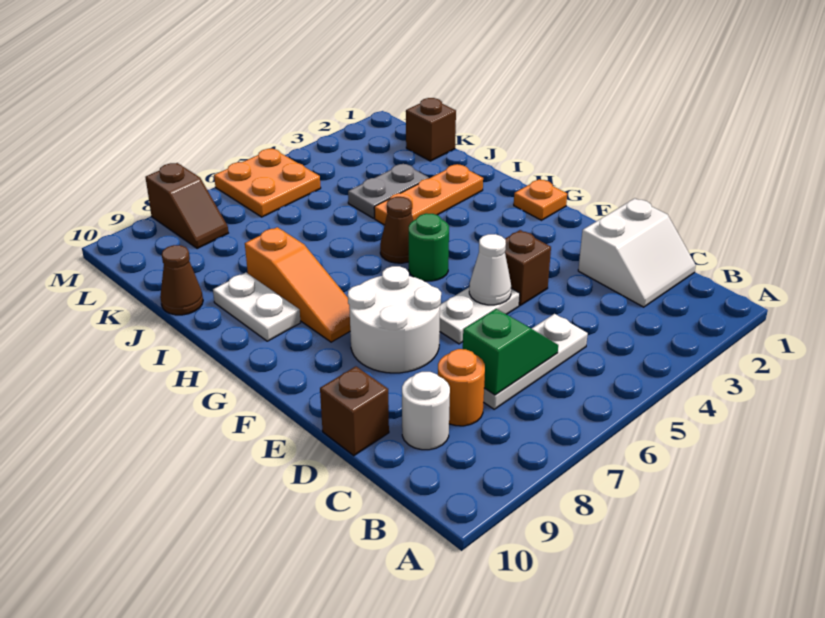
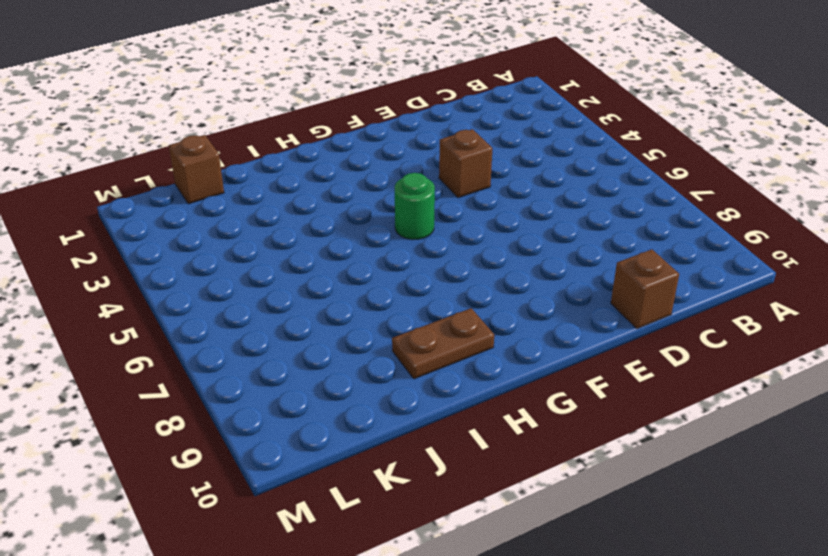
brown 1x2 plate [392,308,494,379] -> white 1x2 plate [213,273,301,341]
none -> white 2x2 slope [578,198,696,307]
none -> white 1x3 plate [484,314,588,409]
none -> orange 1x1 round brick [438,349,485,426]

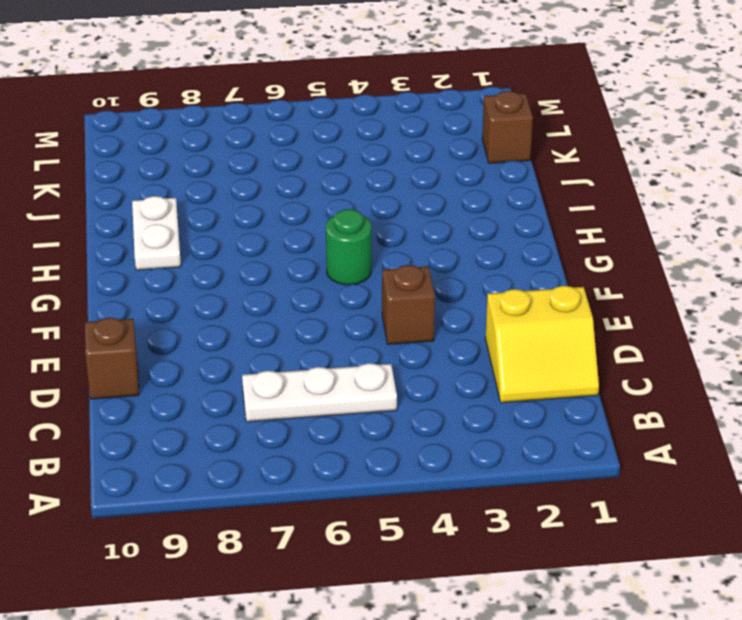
yellow 2x2 slope [485,286,599,403] -> white 2x2 slope [578,198,696,307]
none -> orange 1x1 round brick [438,349,485,426]
none -> white 1x1 round brick [402,372,450,450]
none -> white 1x2 plate [440,288,520,344]

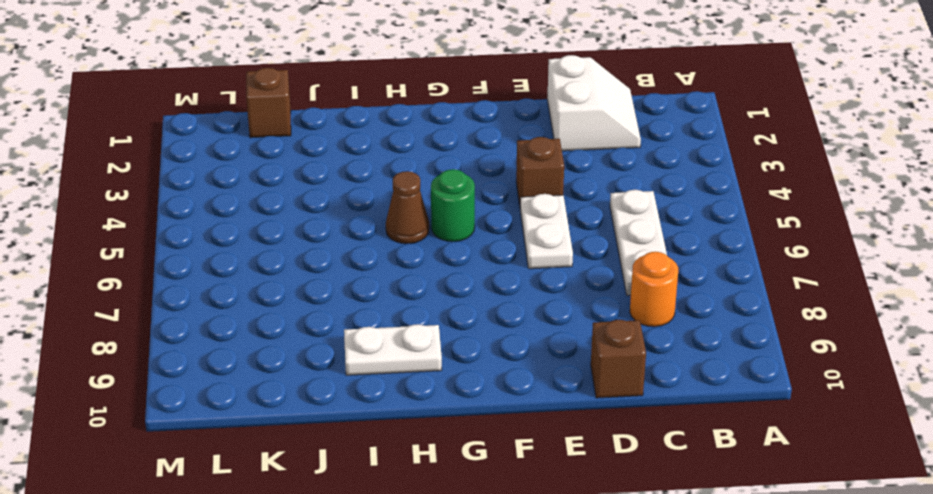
none -> white 1x1 round brick [402,372,450,450]
none -> white 2x2 round brick [348,266,441,373]
none -> orange 1x1 plate [514,179,567,220]

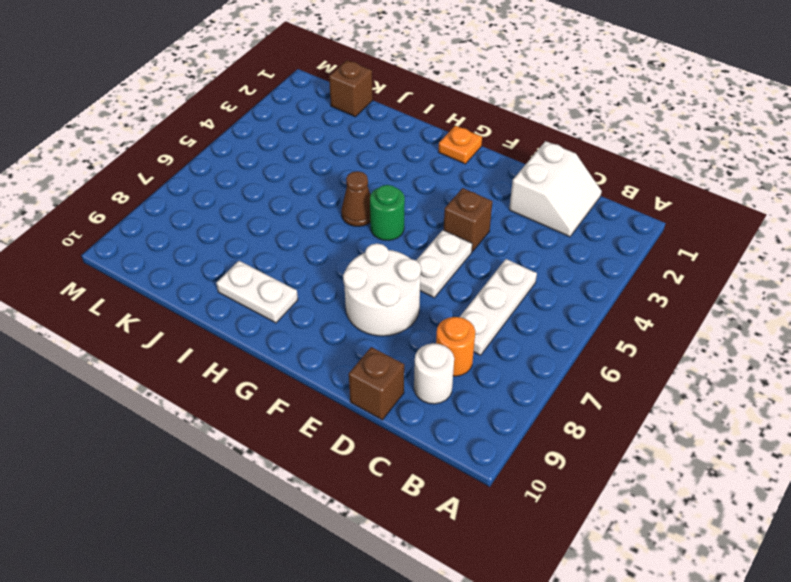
none -> orange 1x3 slope [245,227,350,342]
none -> orange 1x3 plate [374,164,483,225]
none -> grey 1x2 plate [348,164,429,218]

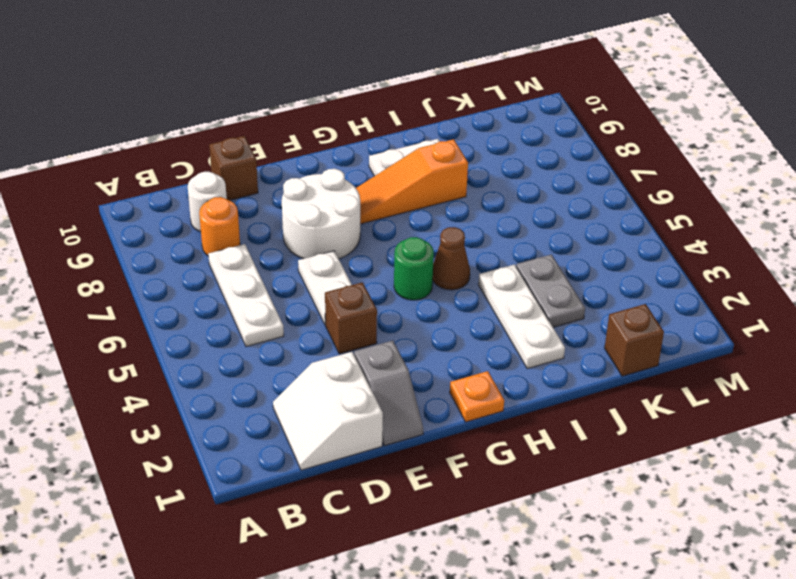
grey 1x2 slope [354,341,423,446] -> none
white 1x3 plate [478,264,565,369] -> orange 1x3 plate [374,164,483,225]
none -> brown 1x1 cone [160,245,203,315]
none -> orange 2x2 plate [214,149,321,217]
none -> brown 1x2 slope [145,163,228,248]

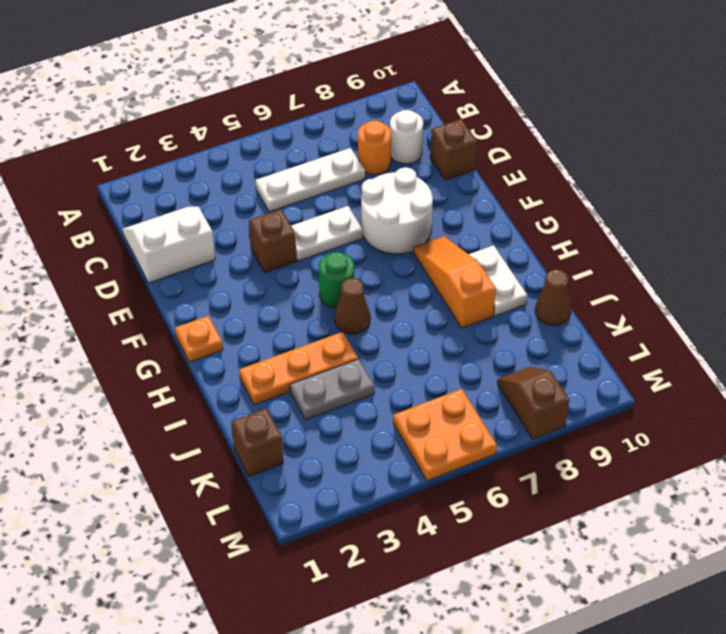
none -> green 1x2 slope [463,309,558,395]
none -> white 1x1 cone [469,234,511,305]

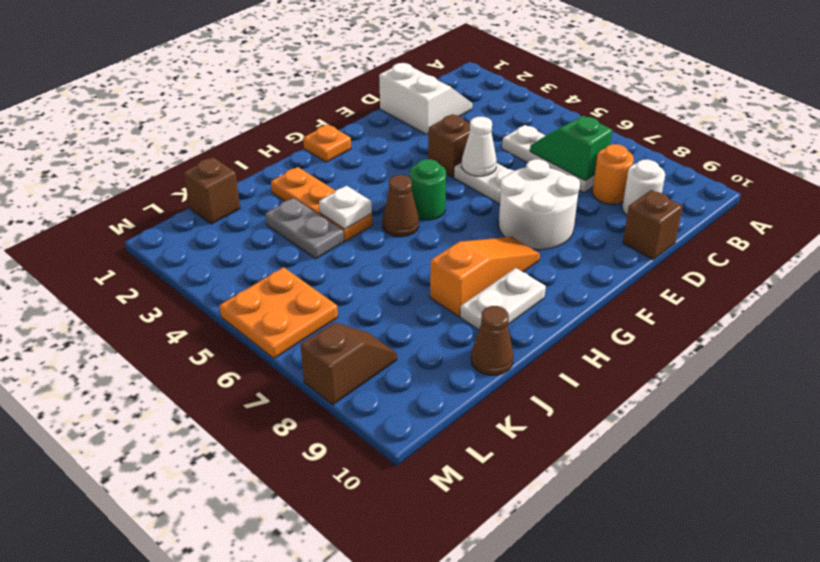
white 1x1 plate [319,186,372,229] -> none

